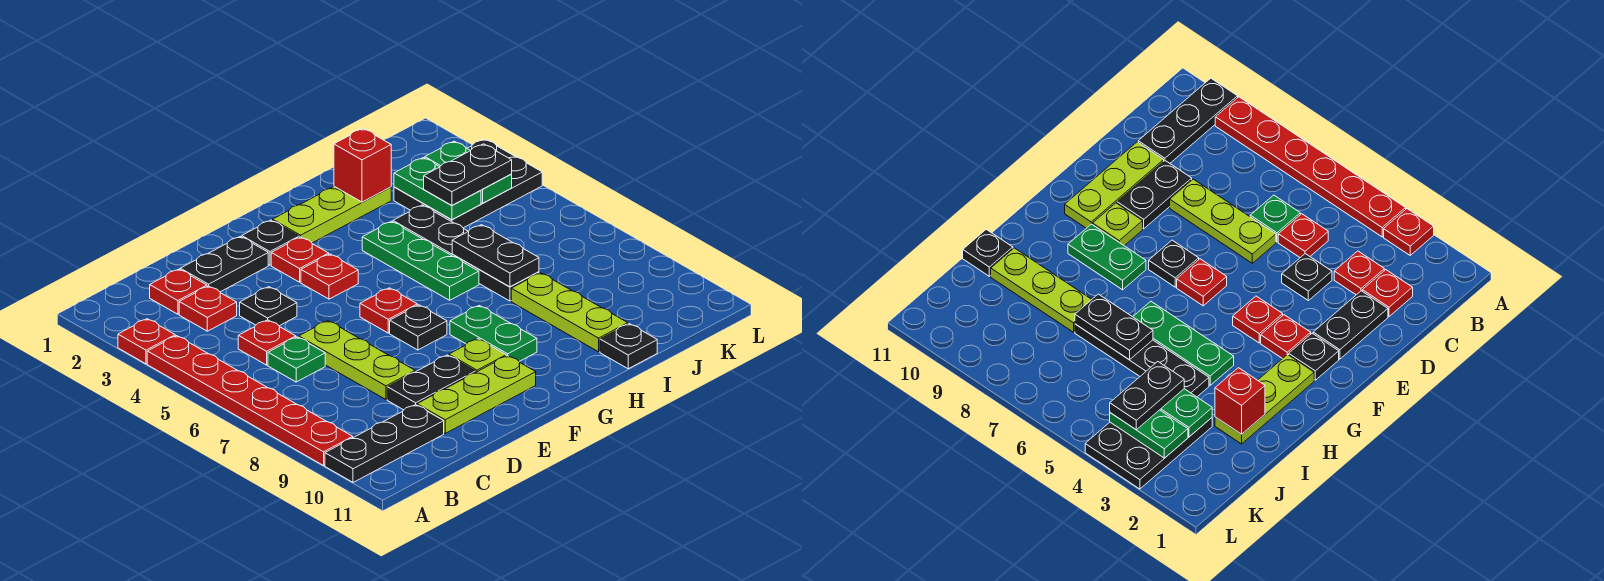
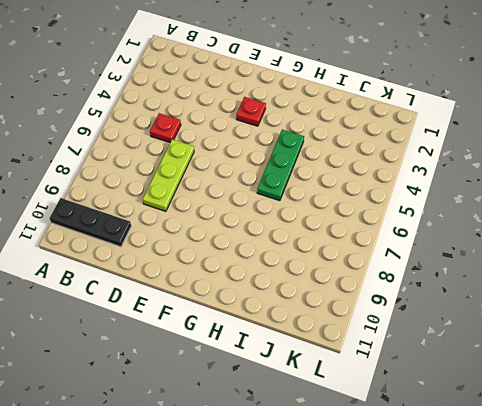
none -> red 1x1 plate [118,319,175,364]
none -> red 1x6 plate [147,336,353,465]
none -> red 1x1 plate [150,269,207,314]
none -> red 1x1 plate [179,286,237,331]

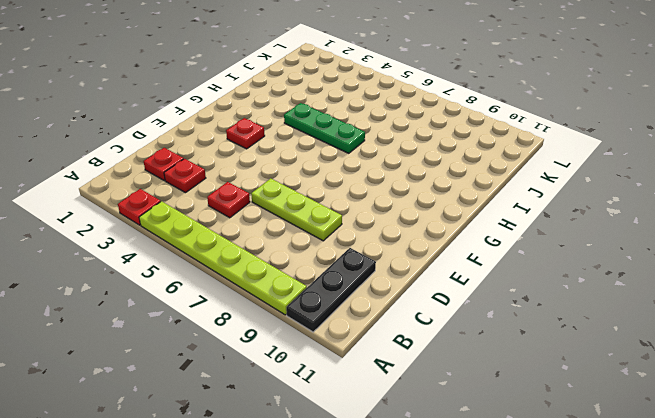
lime 1x6 plate [139,201,307,315] -> red 1x6 plate [147,336,353,465]
none -> green 1x1 plate [268,337,325,382]
none -> black 1x2 plate [180,236,268,292]
none -> black 1x1 plate [240,287,297,326]
none -> black 1x2 plate [387,355,476,410]

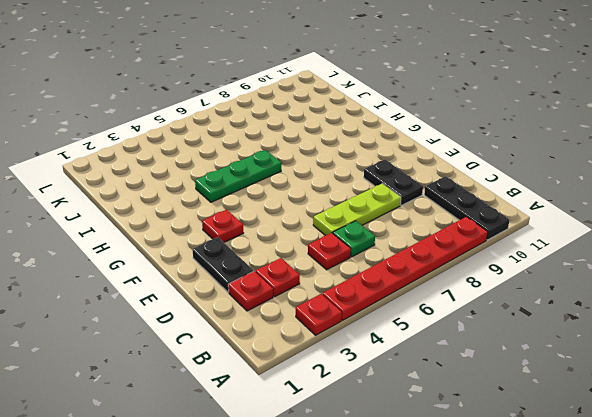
none -> black 1x1 plate [240,287,297,326]
none -> lime 1x3 plate [417,356,536,433]
none -> black 1x1 plate [242,220,299,265]
none -> red 1x1 plate [301,254,358,299]

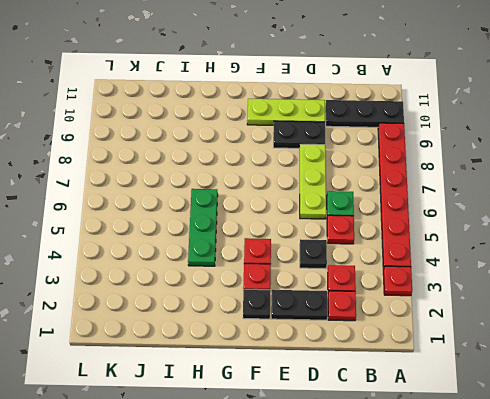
none -> red 1x1 plate [360,288,417,333]
none -> black 1x1 plate [390,305,447,350]
none -> lime 1x1 plate [449,339,506,372]
none -> lime 1x3 plate [272,187,391,243]

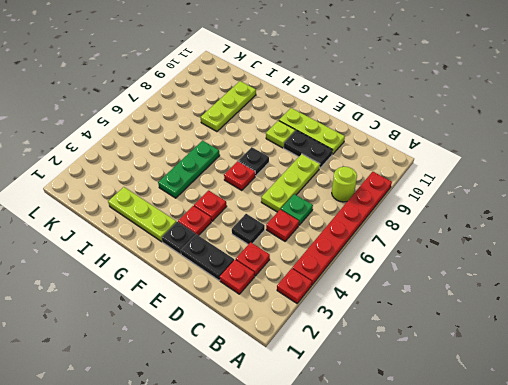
lime 1x1 round brick [332,167,357,202] -> none
none -> black 1x3 plate [325,405,444,482]
none -> green 1x2 plate [450,306,537,361]
none -> black 1x4 plate [393,205,539,301]
none -> black 1x1 plate [600,324,657,369]

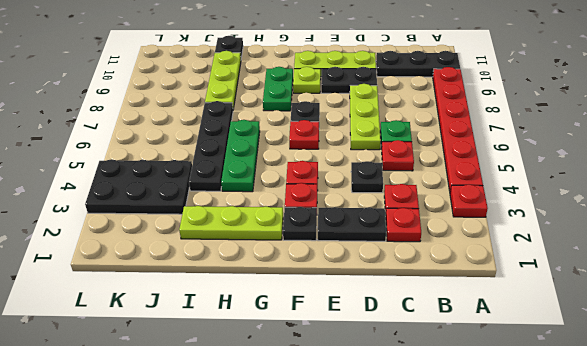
none -> red 1x1 brick [334,129,391,202]
none -> black 1x2 plate [452,225,539,287]
none -> green 1x2 plate [394,158,481,220]
none -> green 1x2 plate [425,141,512,203]

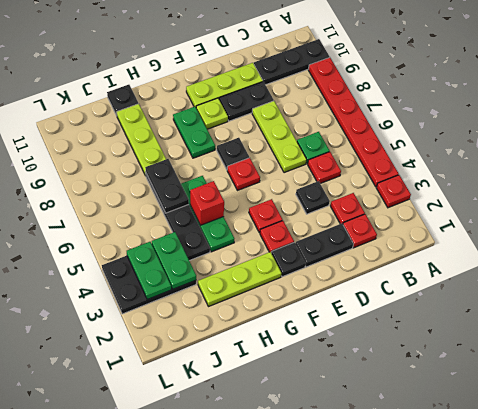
red 1x1 brick [190,181,224,225] -> red 1x1 brick moved to [334,129,391,202]
none -> black 1x2 plate [424,144,512,206]

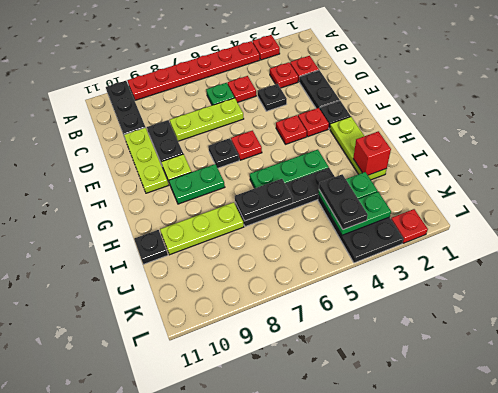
red 1x1 plate [391,209,428,243] -> none

